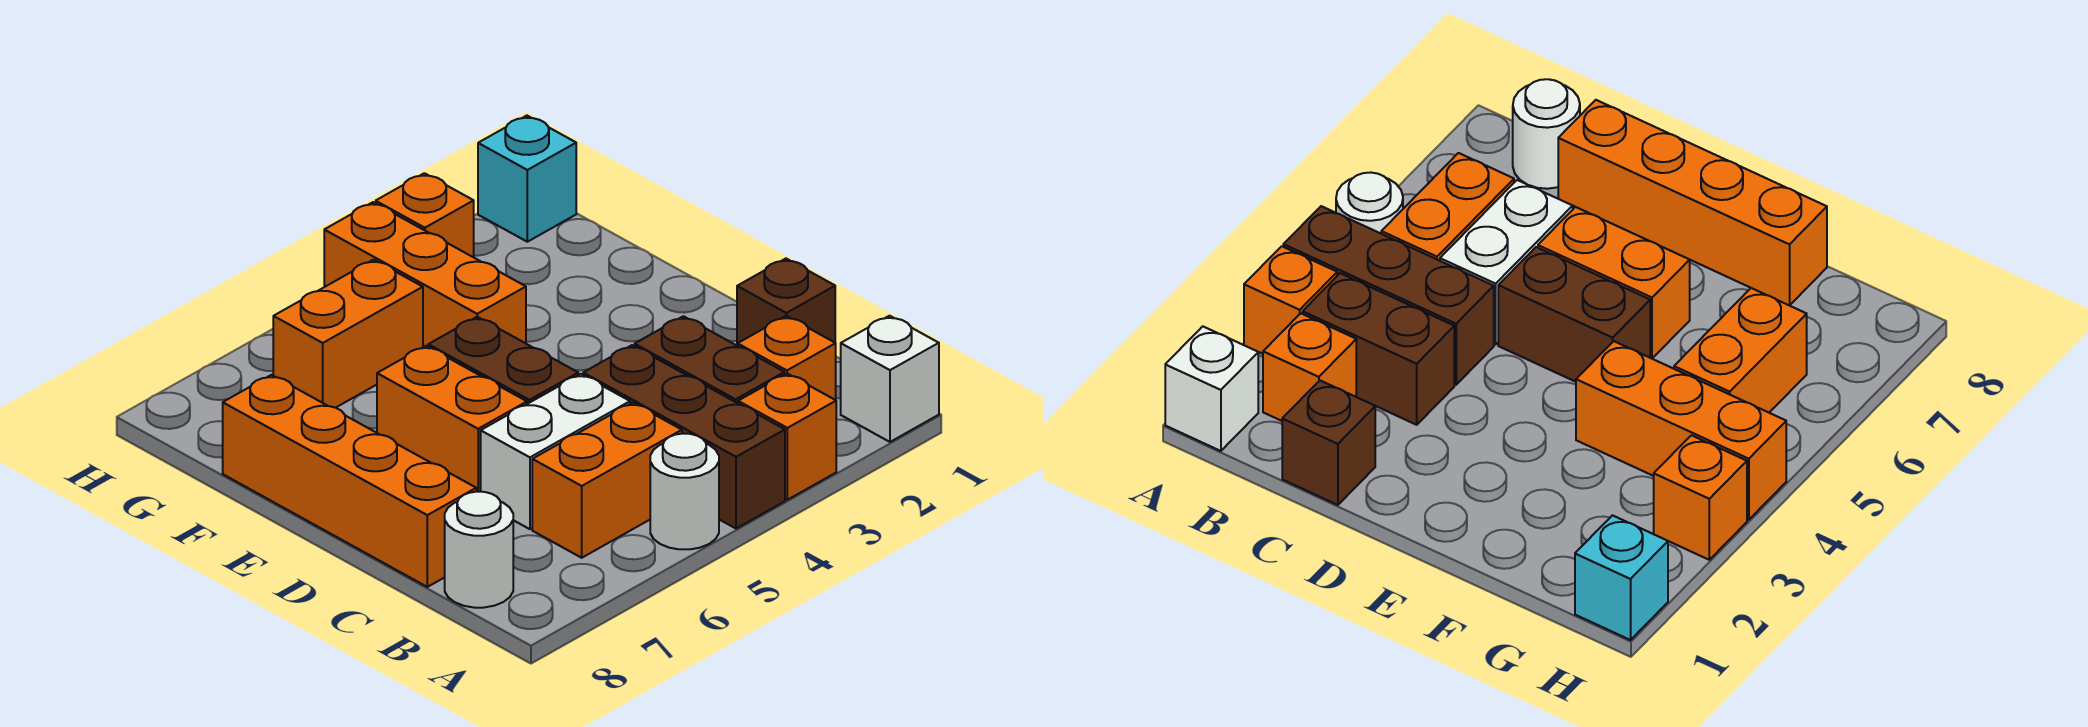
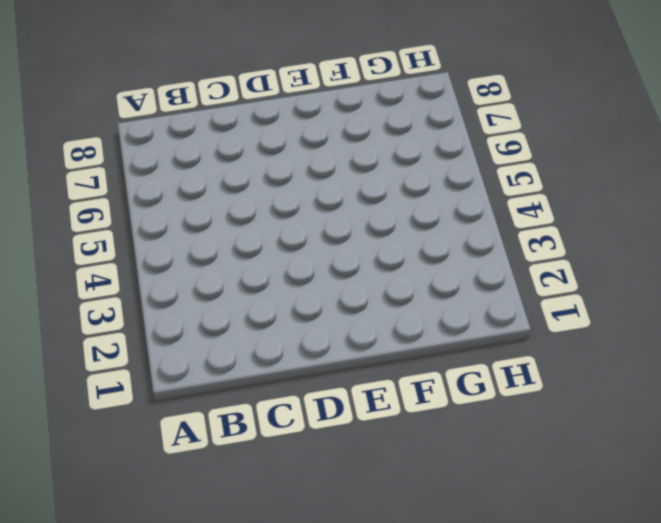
none -> white 1x1 brick [841,316,939,442]
none -> orange 1x1 brick [738,374,836,500]
none -> brown 1x3 brick [583,345,785,529]

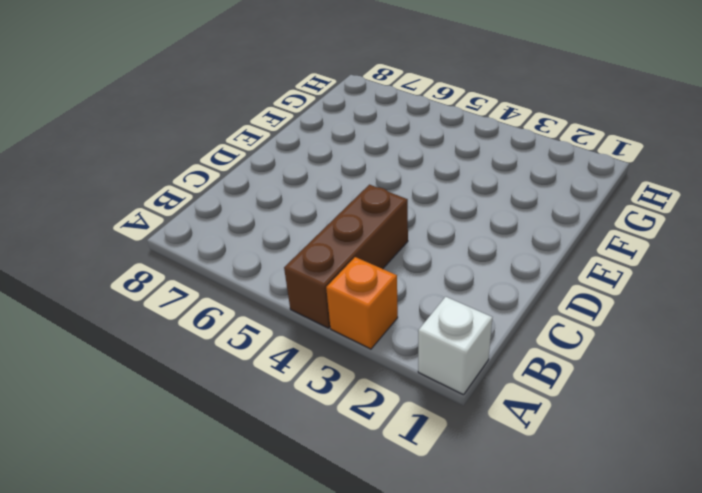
none -> white 1x1 round brick [650,434,719,549]
none -> orange 1x1 brick [738,316,836,400]
none -> brown 1x2 brick [635,316,784,403]

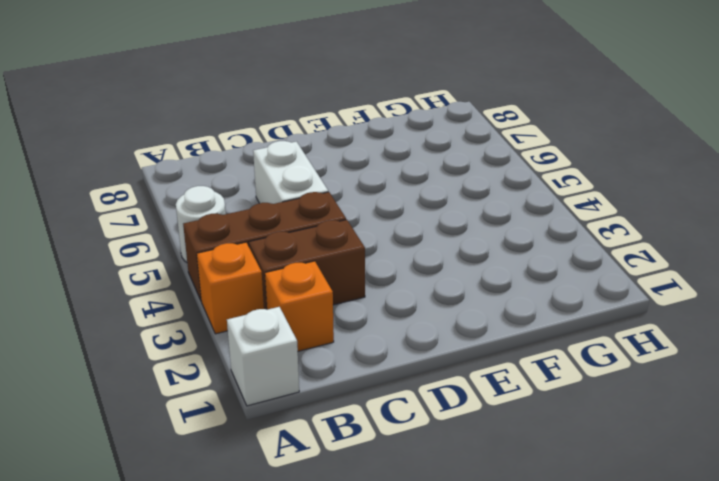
none -> orange 1x2 brick [532,403,682,558]
none -> white 1x1 round brick [445,492,513,608]
none -> brown 1x1 brick [737,259,835,346]

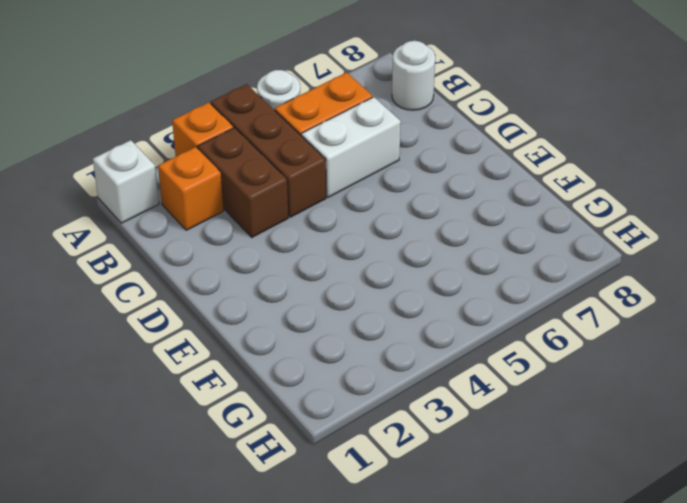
none -> brown 1x1 brick [737,259,835,346]
none -> orange 1x4 brick [223,375,476,587]
none -> brown 1x2 brick [428,317,578,404]

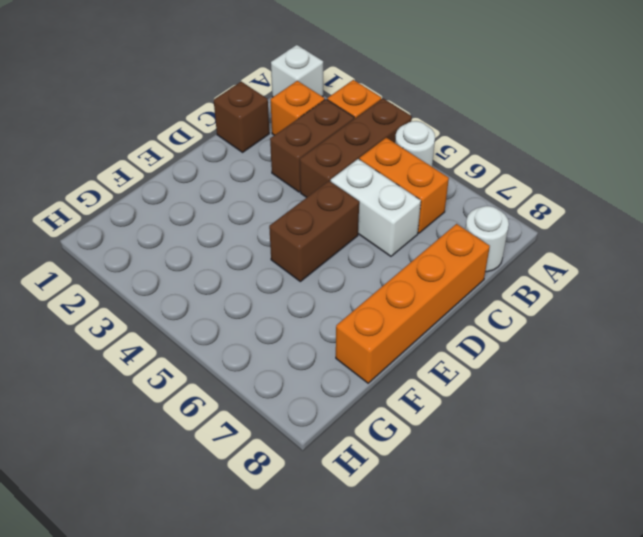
none -> orange 1x2 brick [377,346,527,492]
none -> orange 1x3 brick [324,202,526,347]
none -> orange 1x2 brick [273,260,423,408]

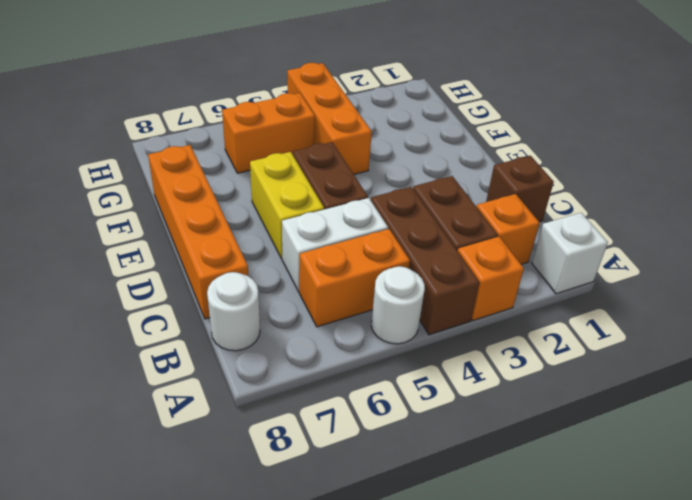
yellow 1x2 brick [250,152,324,259] -> orange 1x2 brick [377,346,527,492]
none -> cyan 1x1 brick [478,116,576,242]
none -> orange 1x1 brick [376,173,474,257]

